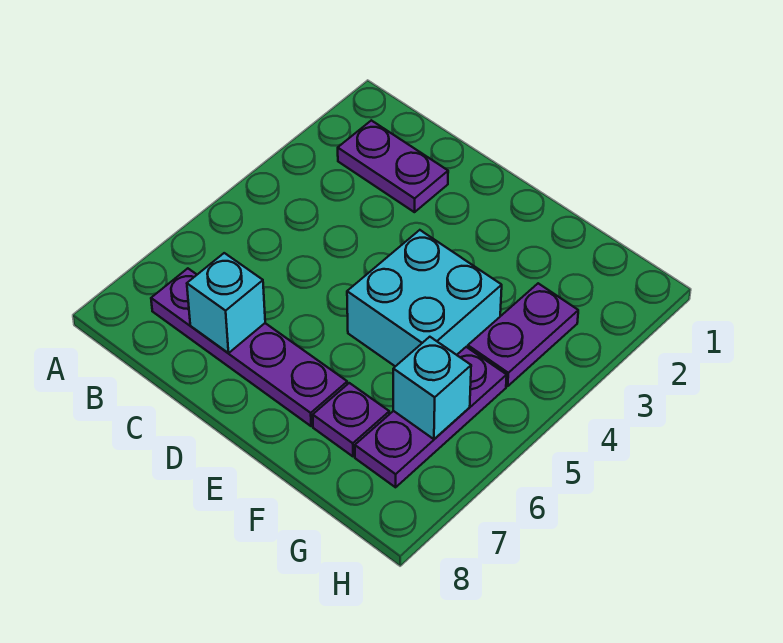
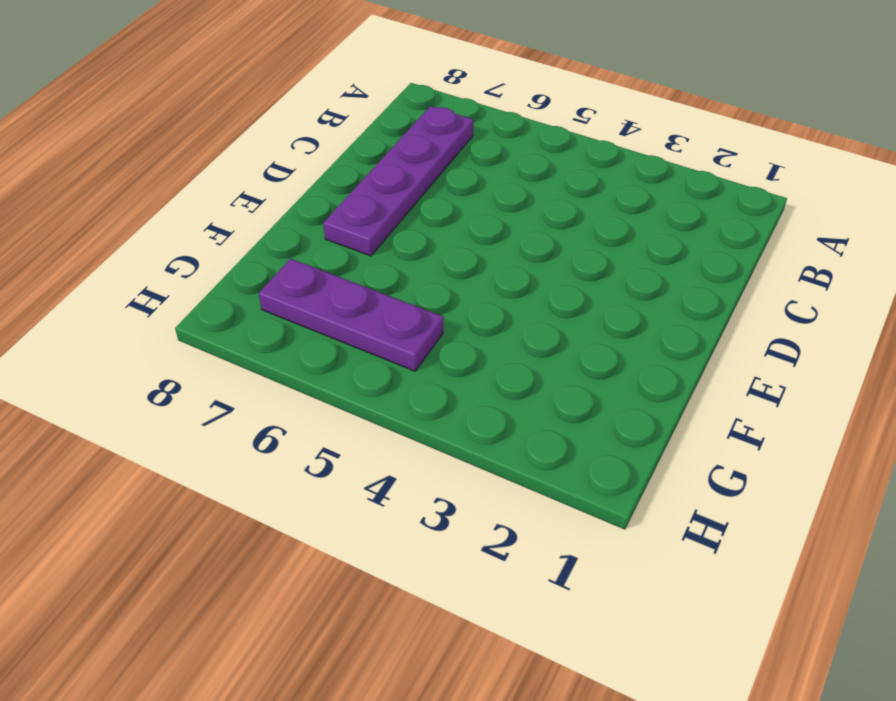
none -> purple 1x2 plate [338,120,448,212]
none -> cyan 2x2 brick [347,230,502,366]

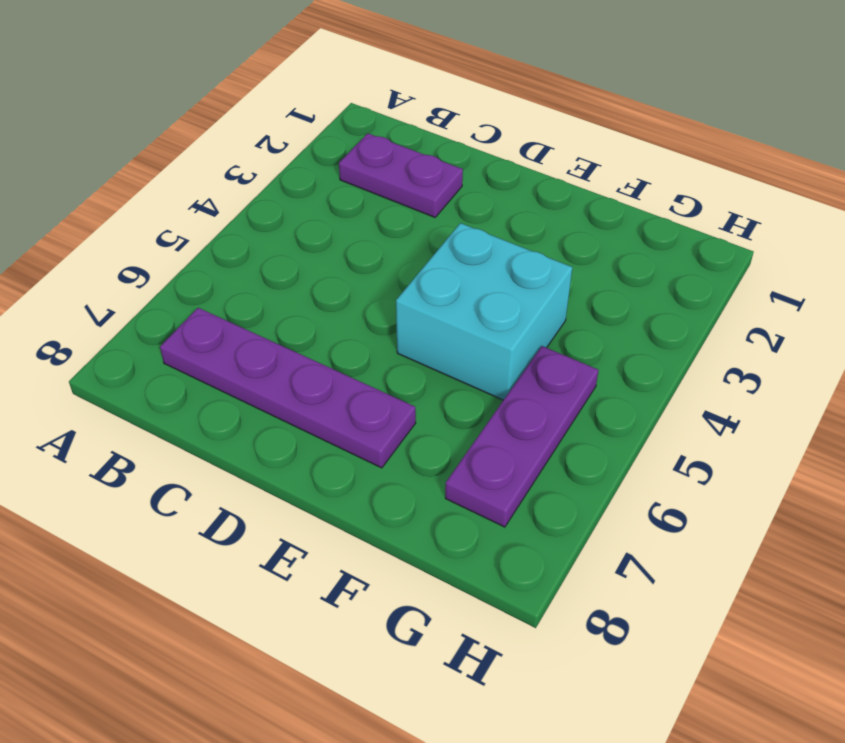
none -> purple 1x1 plate [313,383,389,456]
none -> purple 1x2 plate [468,283,578,386]

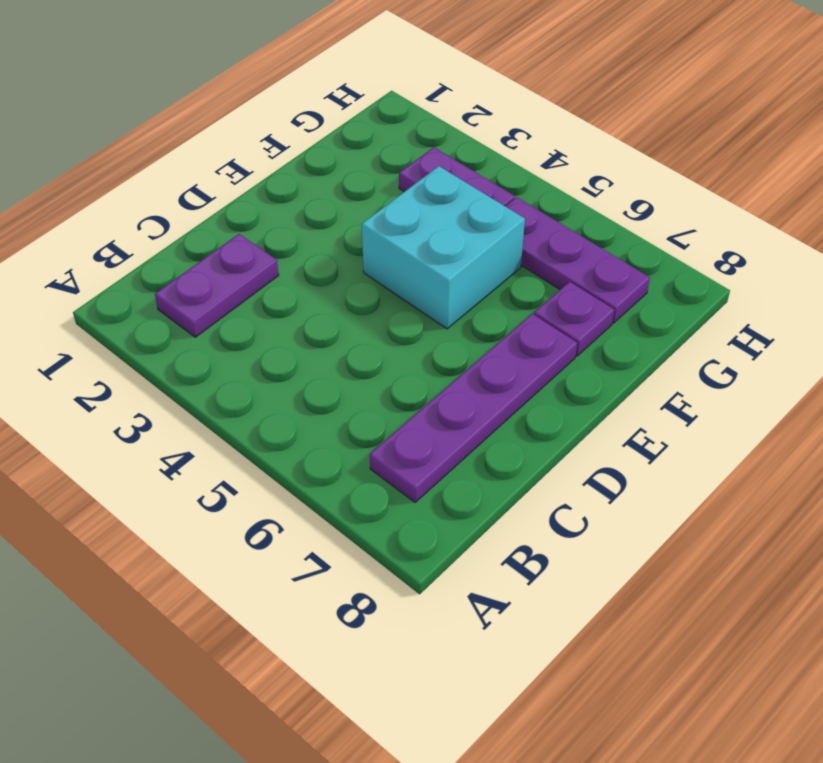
none -> cyan 1x1 brick [187,253,265,353]
none -> cyan 1x1 brick [393,337,471,439]

